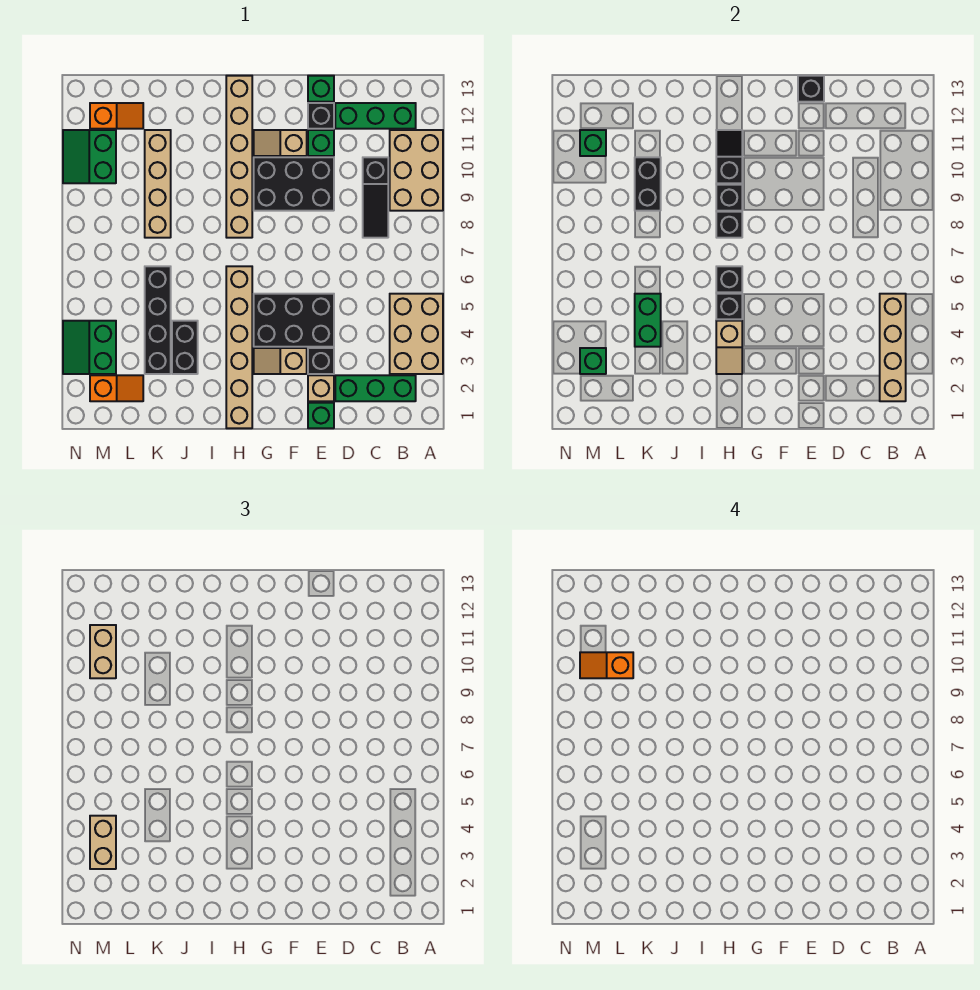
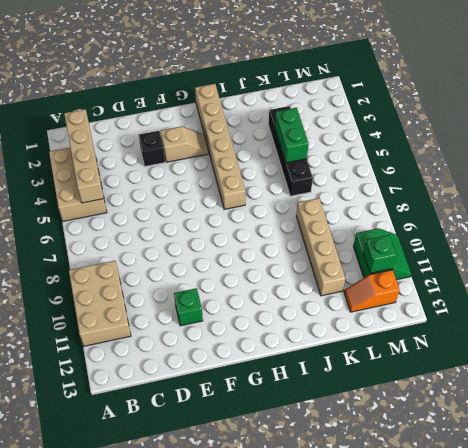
none -> green 1x3 brick [335,375,416,401]
none -> green 1x3 brick [335,103,416,129]
none -> black 1x3 slope [363,157,388,238]
none -> green 1x1 brick [308,403,334,428]

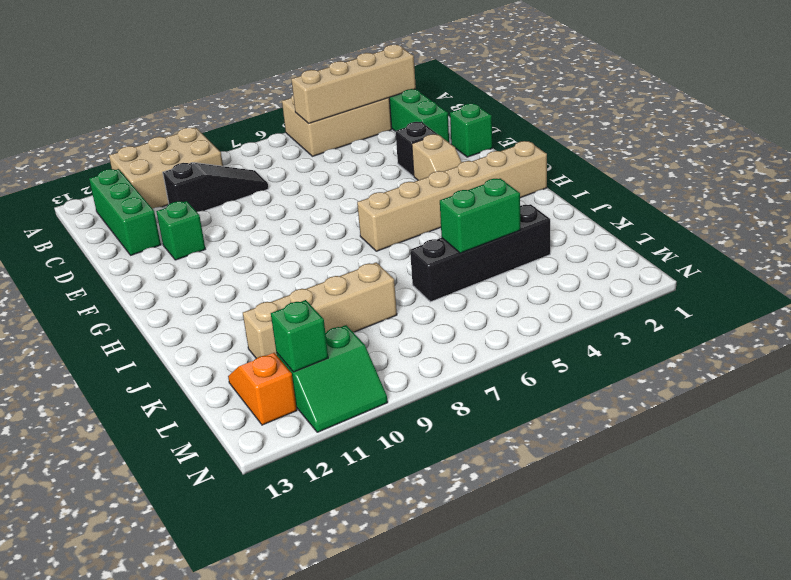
none -> tan 1x1 brick [308,375,334,401]
none -> black 2x3 brick [254,294,334,347]
none -> black 2x3 brick [254,157,334,211]
none -> black 1x1 brick [308,103,334,129]

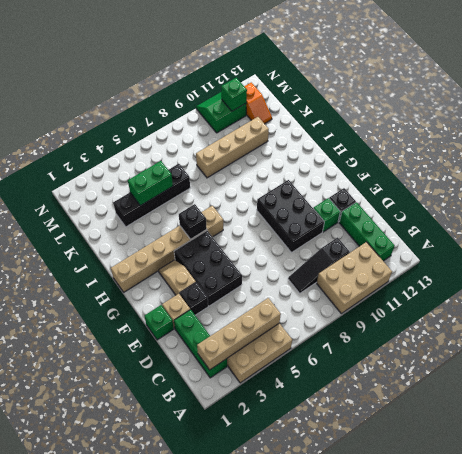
none -> green 1x1 brick [308,76,334,102]
none -> tan 1x2 slope [254,130,307,156]
none -> tan 1x6 brick [226,76,252,238]
none -> black 1x2 brick [172,321,198,374]

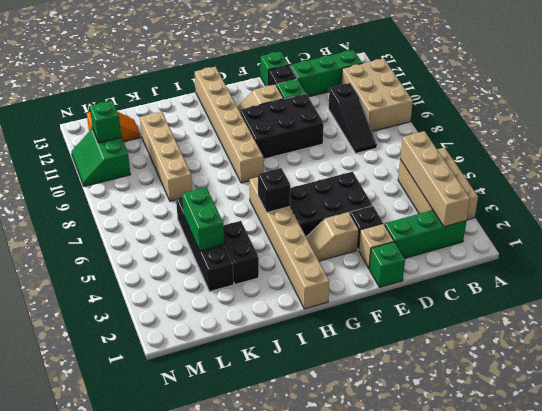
none -> orange 1x2 slope [90,375,143,401]
none -> green 2x2 slope [63,321,116,374]
none -> black 1x1 brick [798,76,824,102]
none -> tan 1x2 slope [716,321,742,374]

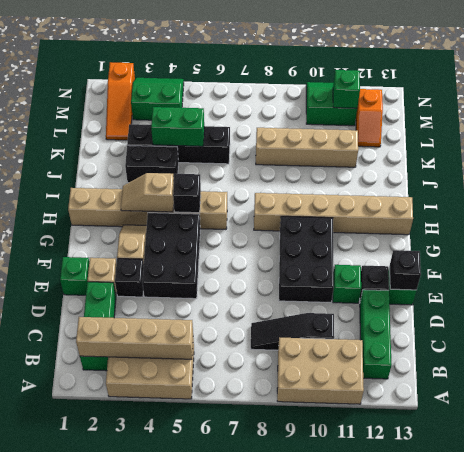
orange 1x3 slope [106,62,135,140] -> orange 1x2 slope [90,375,143,401]
none -> tan 1x2 slope [254,130,307,156]
none -> black 1x1 brick [716,266,742,292]
none -> black 1x1 brick [716,212,742,238]
none -> black 1x1 brick [716,185,742,211]

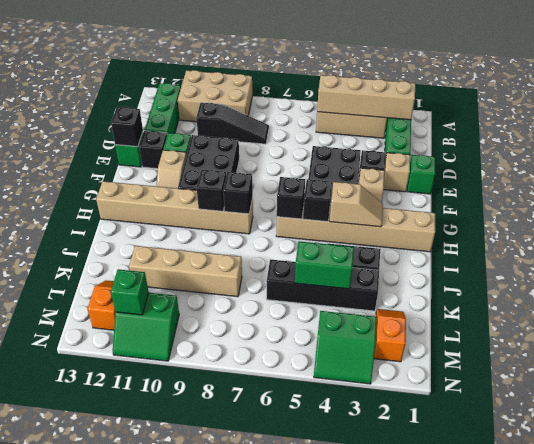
none -> black 1x2 slope [716,130,742,183]
none -> black 1x2 brick [635,157,661,211]
none -> green 1x1 brick [580,348,606,374]
none -> tan 1x2 brick [90,816,116,869]

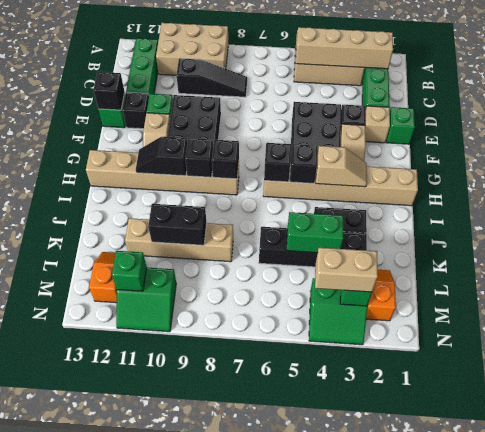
none -> tan 1x2 brick [90,625,116,678]
none -> orange 1x2 slope [580,652,633,678]

